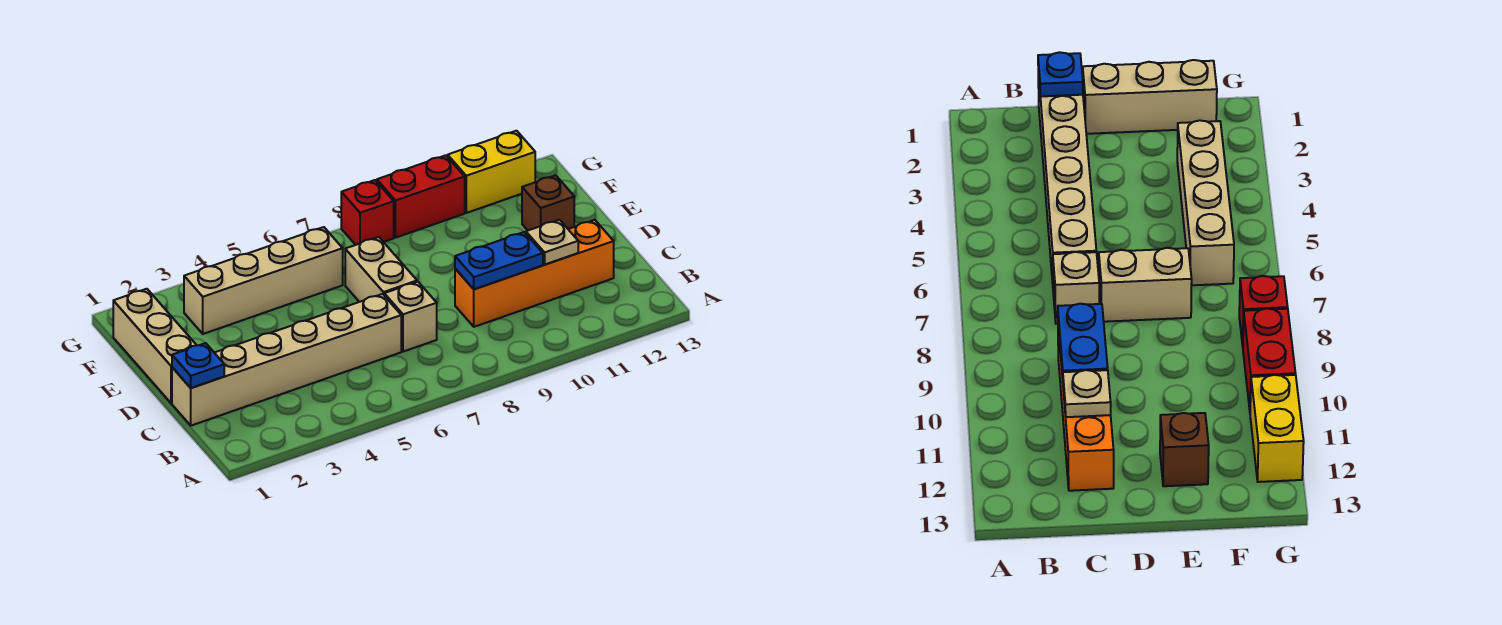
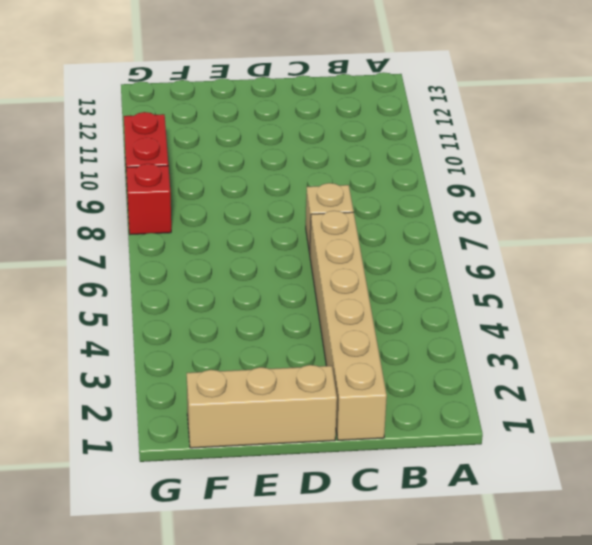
none -> orange 1x4 brick [455,220,614,327]
none -> tan 1x2 brick [345,237,417,302]
none -> brown 1x1 brick [522,175,574,230]

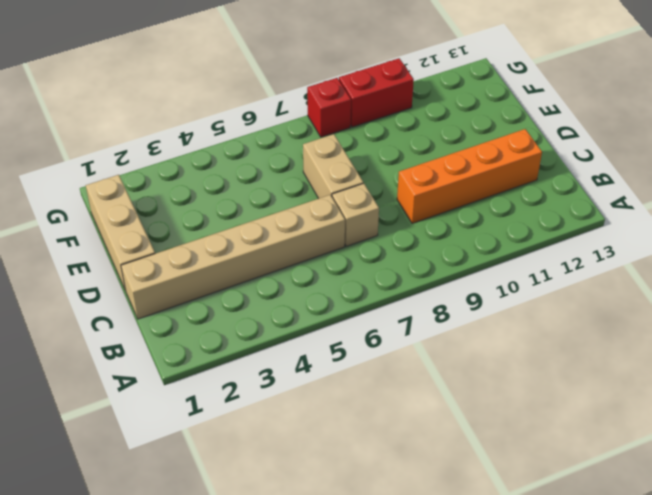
none -> brown 1x1 brick [522,175,574,230]
none -> tan 1x4 brick [184,227,343,334]
none -> yellow 1x2 brick [448,131,535,213]

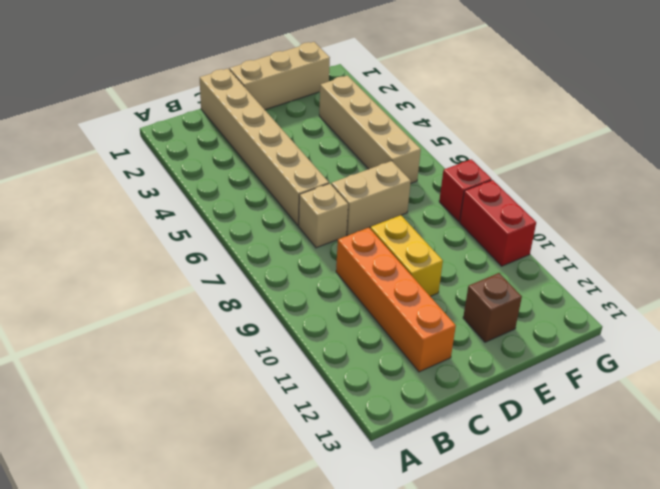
yellow 1x2 brick [370,215,443,296] -> yellow 1x2 brick moved to [448,131,535,213]
none -> blue 1x1 plate [172,343,224,388]
none -> blue 1x2 plate [455,232,543,289]
none -> tan 1x1 plate [526,220,578,265]

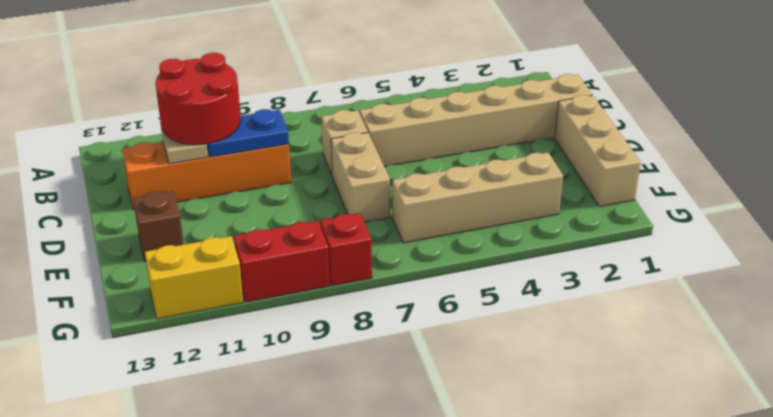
red 2x2 round brick [155,53,241,145] -> none
none -> blue 1x1 plate [172,343,224,388]

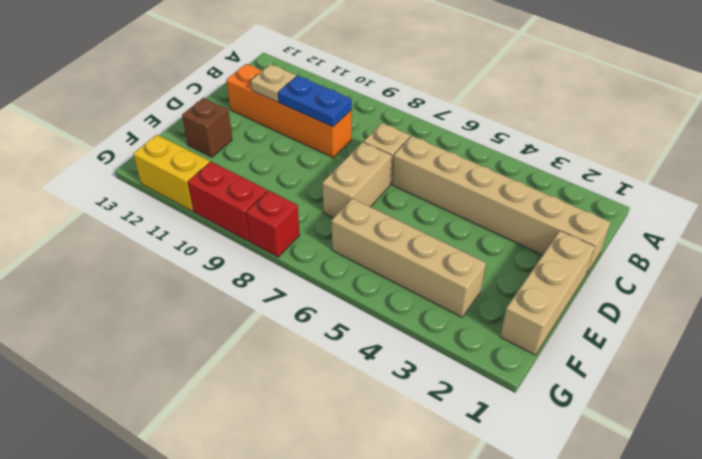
none -> blue 1x1 plate [172,343,224,388]

